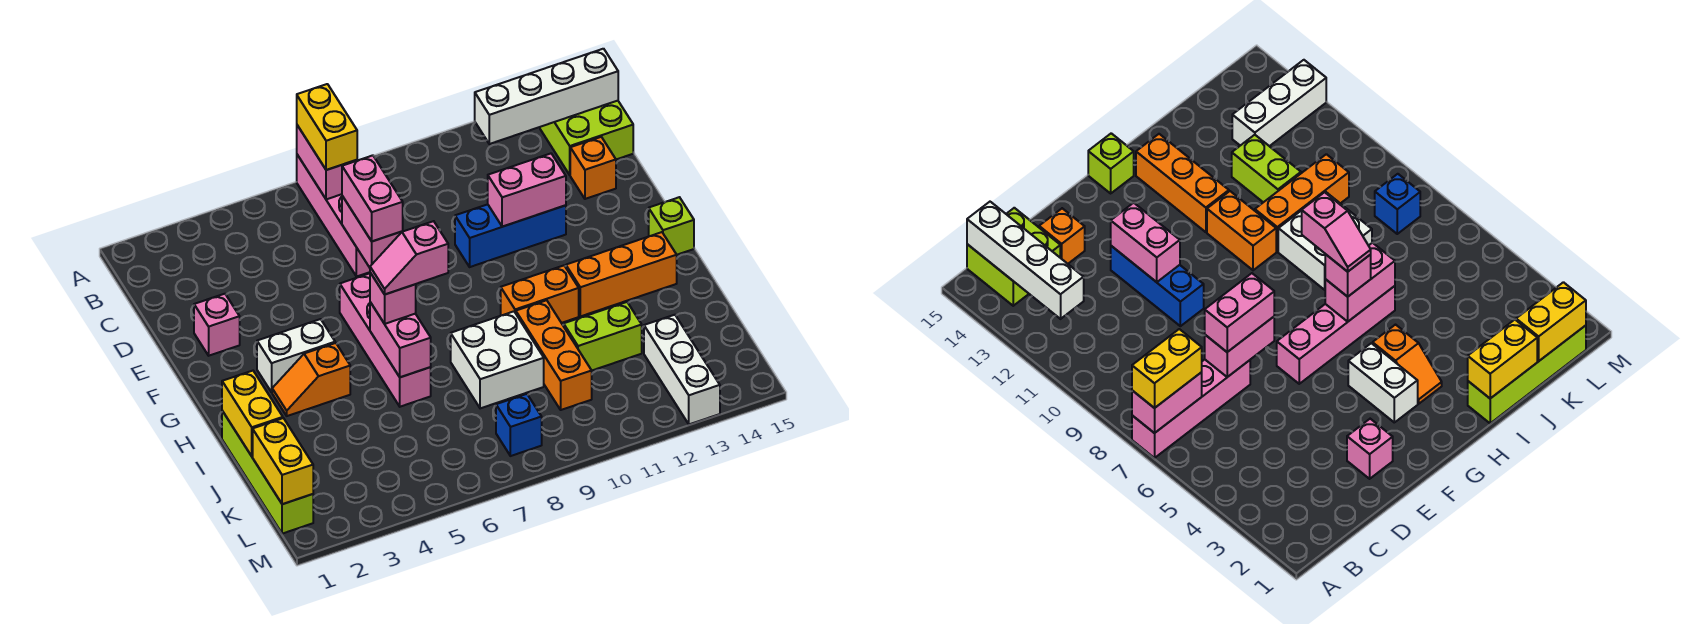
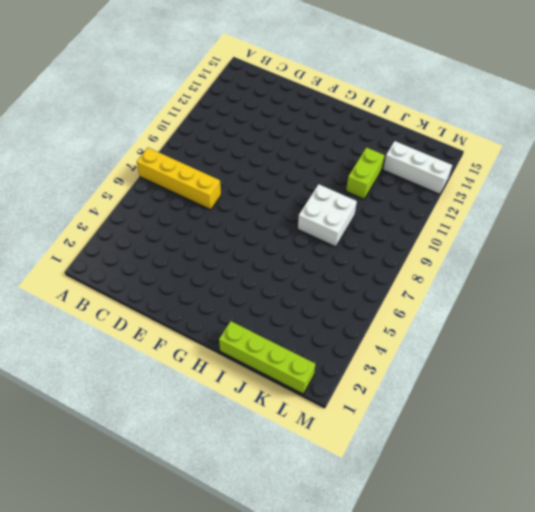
yellow 1x4 brick [137,148,221,210] -> pink 1x4 brick [297,155,370,277]
none -> lime 2x2 brick [540,101,633,175]
none -> orange 1x1 brick [570,137,616,199]
none -> pink 1x1 brick [194,294,240,356]

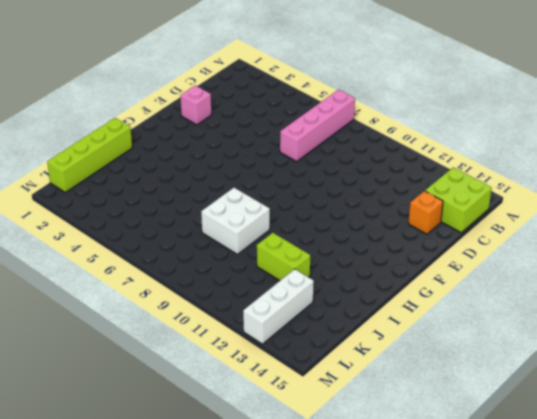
none -> blue 1x3 brick [455,204,566,267]
none -> pink 1x4 brick [340,273,431,407]
none -> white 1x2 brick [257,319,335,392]

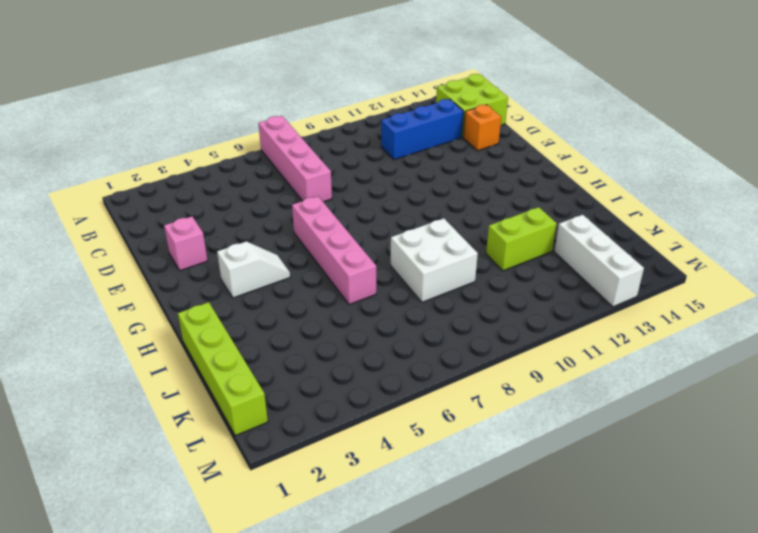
blue 1x3 brick [381,99,463,160] -> blue 1x3 brick moved to [455,204,566,267]
white 1x2 slope [217,241,290,298] -> white 1x2 brick [257,319,335,392]
none -> lime 1x1 brick [649,197,694,255]
none -> orange 1x2 slope [272,343,350,416]
none -> orange 1x2 brick [501,266,579,323]

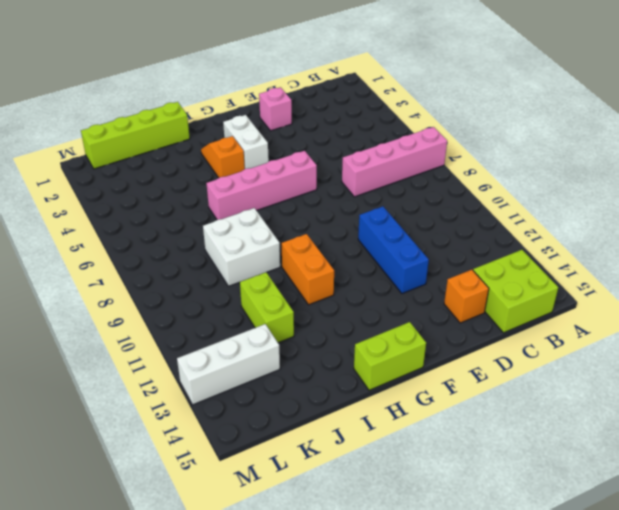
lime 1x2 brick [354,322,426,390] -> lime 1x1 brick [649,197,694,255]
none -> orange 1x3 brick [566,232,677,316]
none -> orange 1x3 brick [516,300,592,410]
none -> blue 1x1 brick [496,394,542,456]

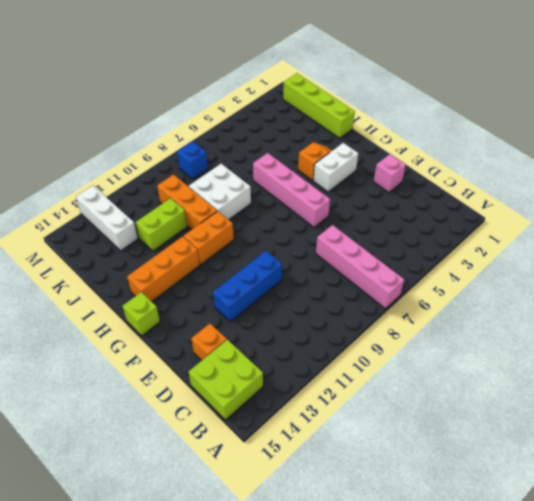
none -> pink 1x2 brick [297,125,357,199]
none -> white 1x4 brick [475,49,618,144]
none -> pink 1x2 brick [342,196,401,268]

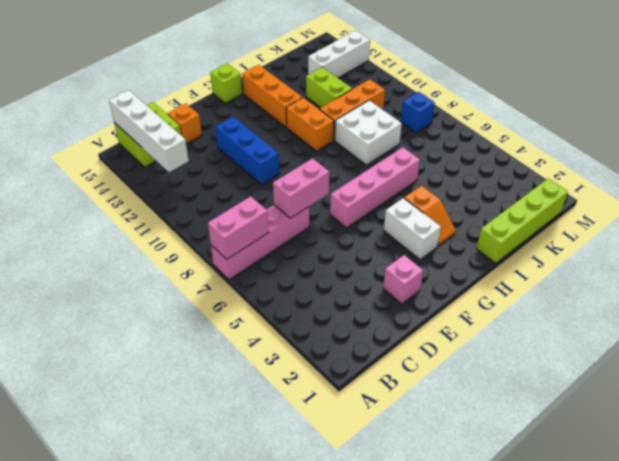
none -> pink 1x2 brick [488,154,566,227]
none -> pink 1x2 brick [370,302,431,377]
none -> yellow 1x2 brick [222,371,283,456]

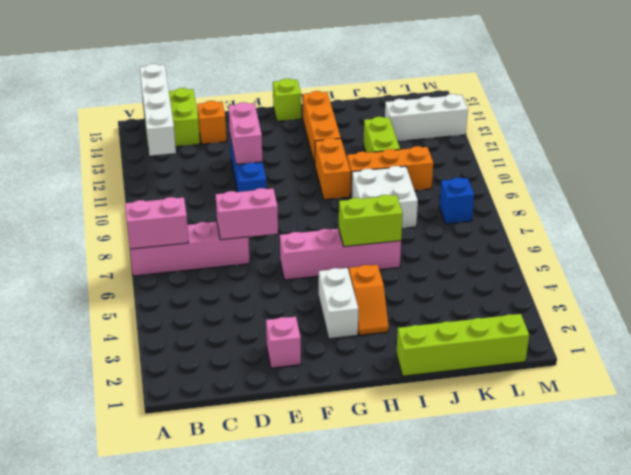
lime 1x2 brick [339,195,403,247] -> pink 1x2 brick [370,302,431,377]
none -> yellow 1x2 brick [222,371,283,456]
none -> yellow 1x2 brick [253,418,313,504]
none -> yellow 1x2 brick [297,84,357,170]

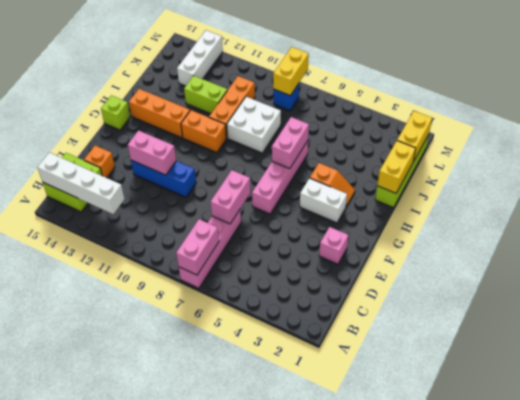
yellow 1x2 brick [273,47,309,96] -> yellow 1x2 brick moved to [297,84,357,170]
none -> pink 1x2 brick [342,155,403,241]
none -> pink 1x1 brick [370,273,416,324]
none -> pink 1x2 slope [370,221,448,294]

